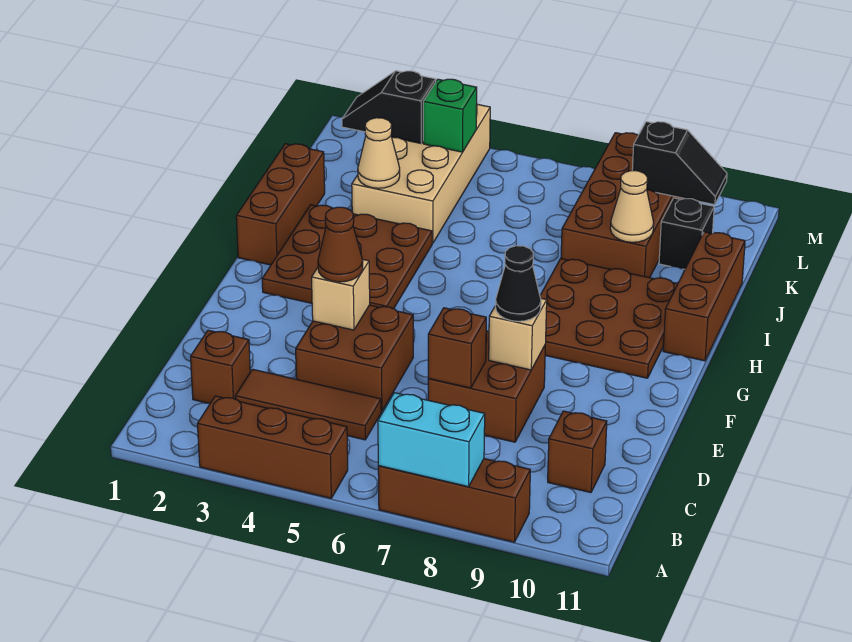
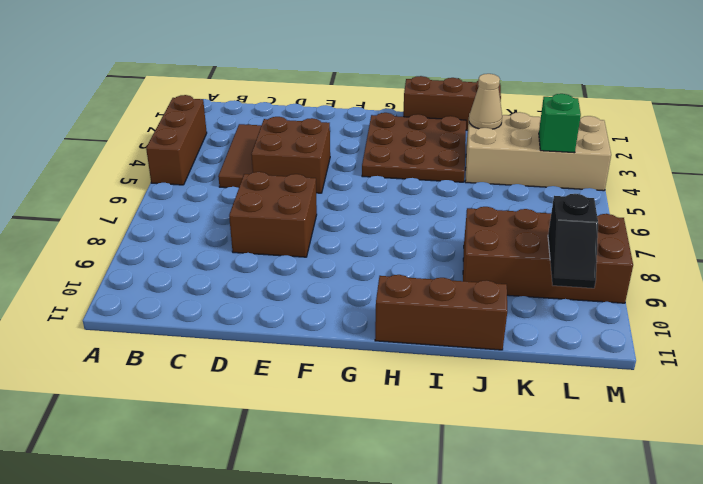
none -> brown 1x3 brick [378,459,530,542]
none -> brown 1x1 brick [191,330,250,404]
none -> brown 1x1 brick [548,411,607,493]

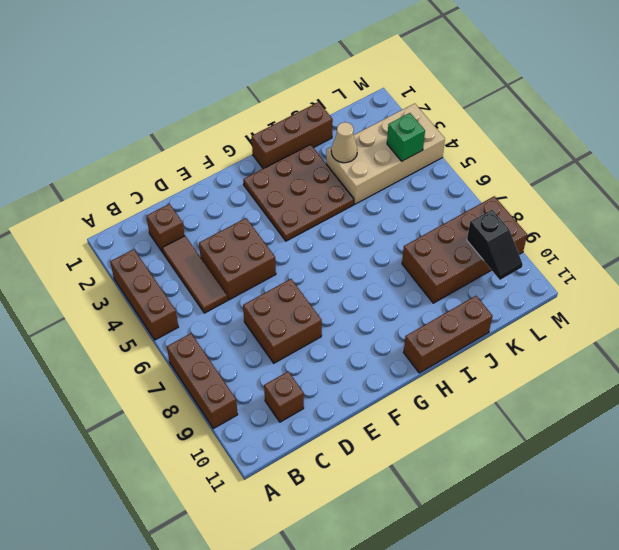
none -> brown 3x3 plate [540,259,678,378]
none -> black 1x1 brick [659,198,714,269]
none -> cyan 1x2 brick [378,393,485,487]

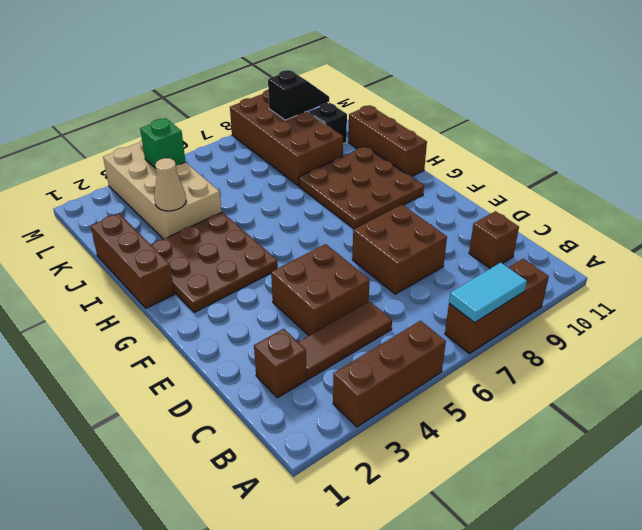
cyan 1x2 tile [449,263,527,323] -> cyan 1x2 brick [378,393,485,487]
none -> brown 1x1 brick [428,308,486,388]
none -> tan 1x1 brick [312,259,370,330]
none -> tan 1x1 brick [489,298,547,370]

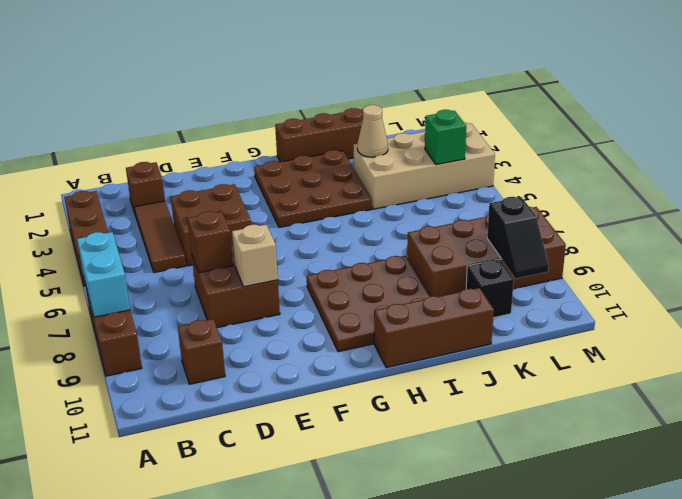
none -> tan 1x1 brick [312,259,370,330]
none -> tan 1x1 cone [610,171,654,242]
none -> black 1x2 slope [342,71,436,143]

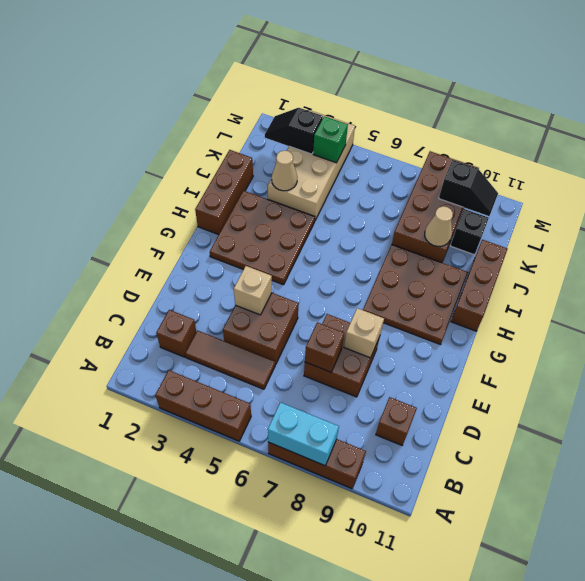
none -> brown 1x1 cone [318,207,363,282]
none -> black 1x1 cone [495,246,541,321]

